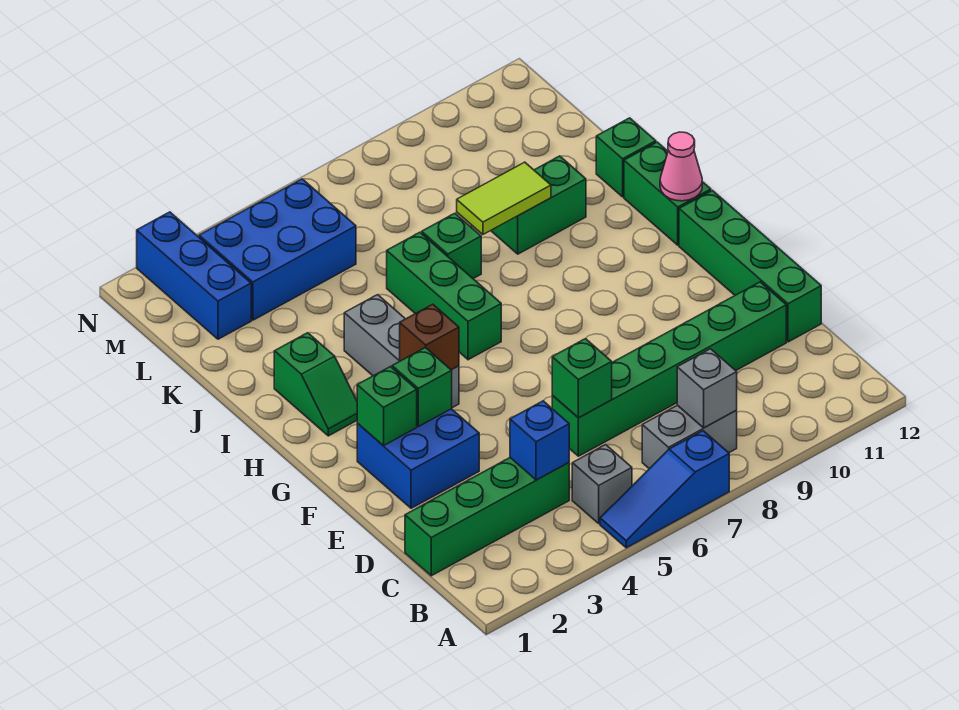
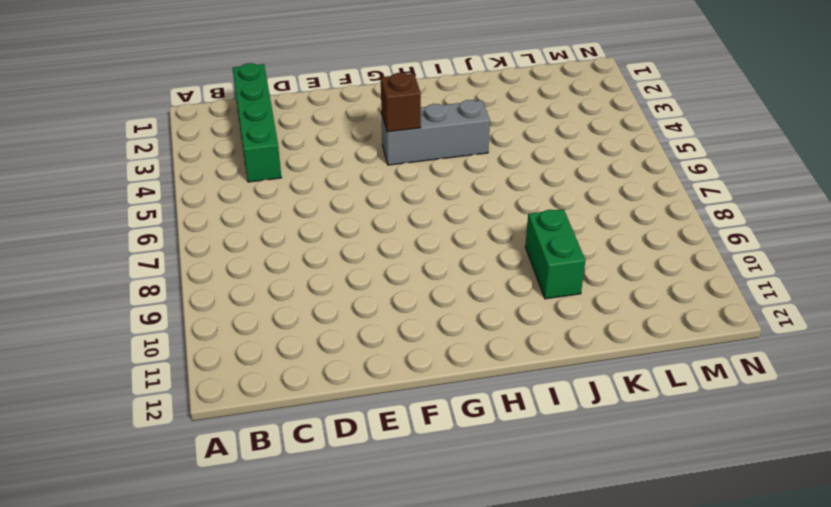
none -> blue 1x3 slope [600,431,729,548]
none -> grey 1x1 brick [572,445,632,523]
none -> grey 1x2 brick [642,405,737,469]

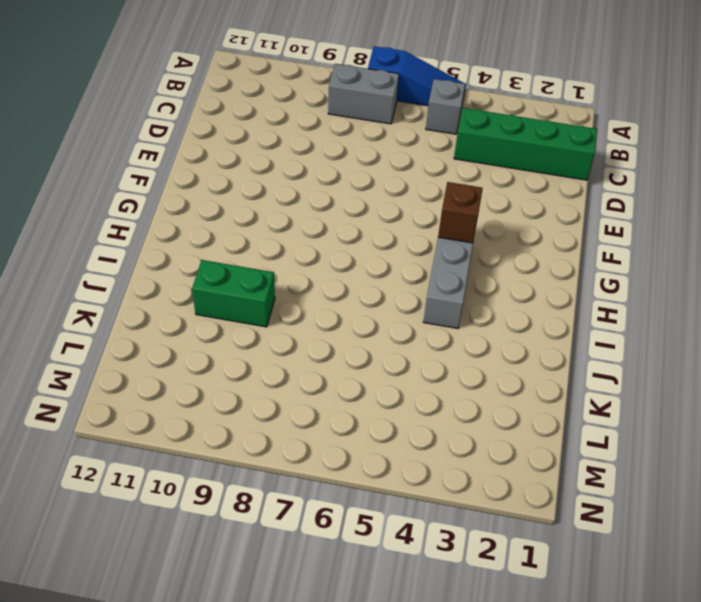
none -> green 1x6 brick [552,282,786,456]
none -> green 1x4 brick [679,190,821,342]
none -> blue 2x2 brick [357,409,479,508]

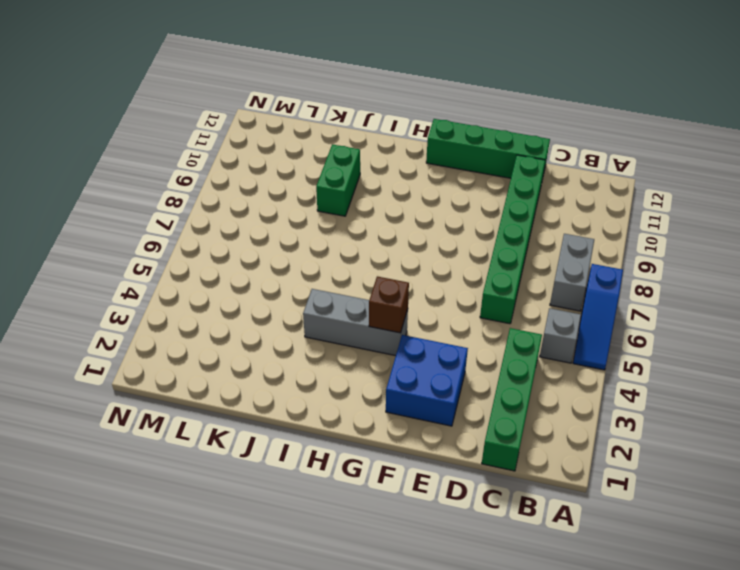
none -> green 1x2 slope [274,333,357,436]
none -> green 1x3 brick [387,232,501,360]
none -> green 1x2 brick [624,142,711,245]

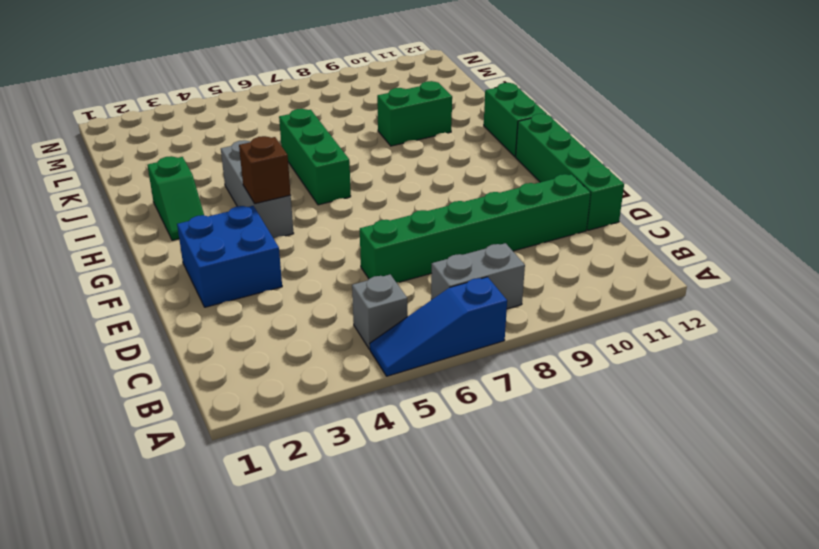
none -> green 1x4 brick [405,458,569,576]
none -> green 1x1 brick [422,213,481,279]
none -> green 1x1 brick [596,118,656,197]

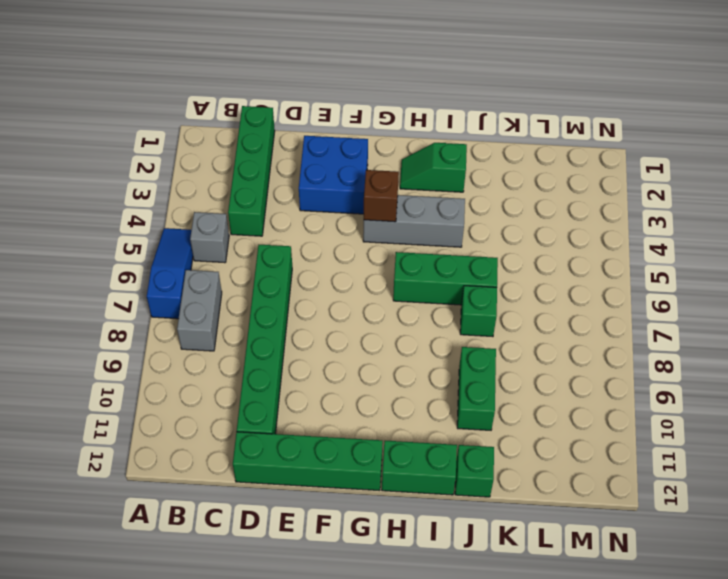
none -> blue 1x3 brick [137,212,251,339]
none -> blue 2x3 brick [199,179,356,320]
none -> grey 1x1 brick [677,349,737,428]

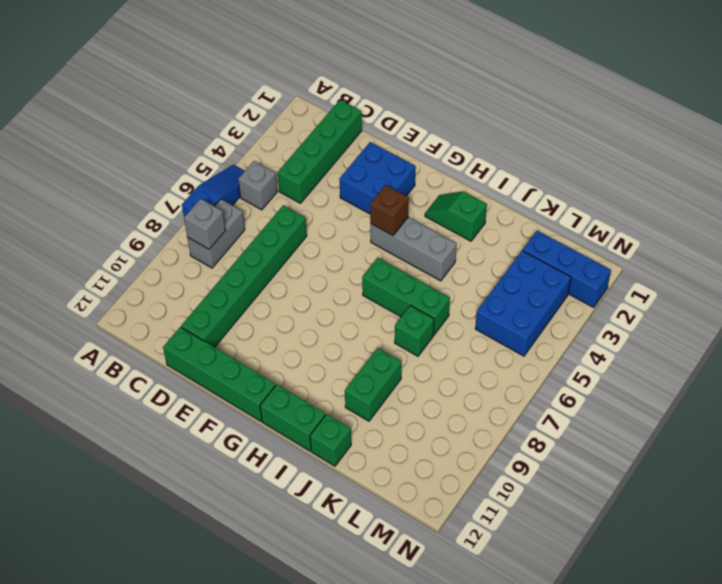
none -> blue 1x1 brick [510,401,569,480]
none -> green 1x1 brick [552,339,612,418]
none -> green 1x1 brick [357,367,417,446]

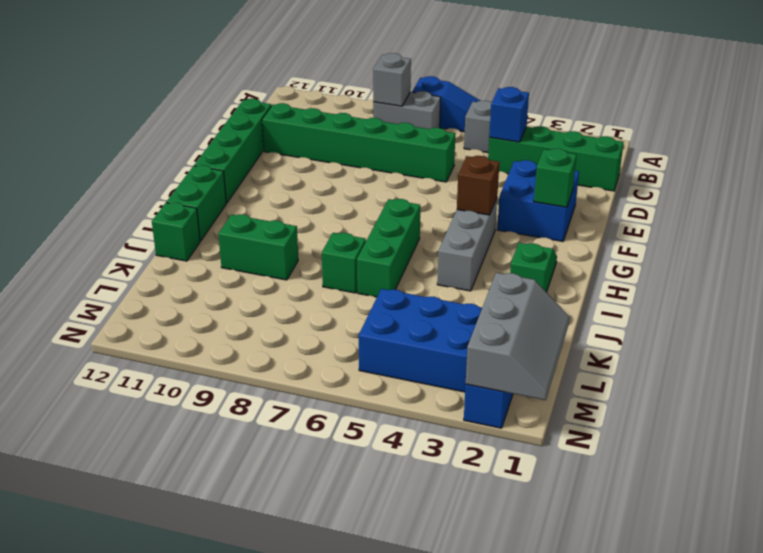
grey 2x3 slope [466,273,570,400] -> none
none -> green 1x1 brick [552,339,612,418]
none -> green 1x1 brick [392,347,452,427]
none -> pink 1x1 cone [660,132,702,201]

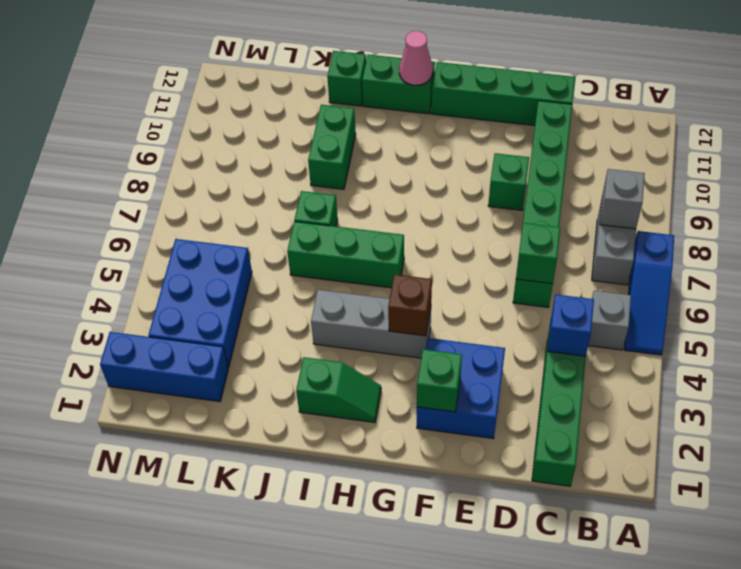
green 1x1 brick [488,153,529,210] -> green 1x1 brick moved to [392,347,452,427]
none -> lime 1x2 tile [457,162,551,235]

